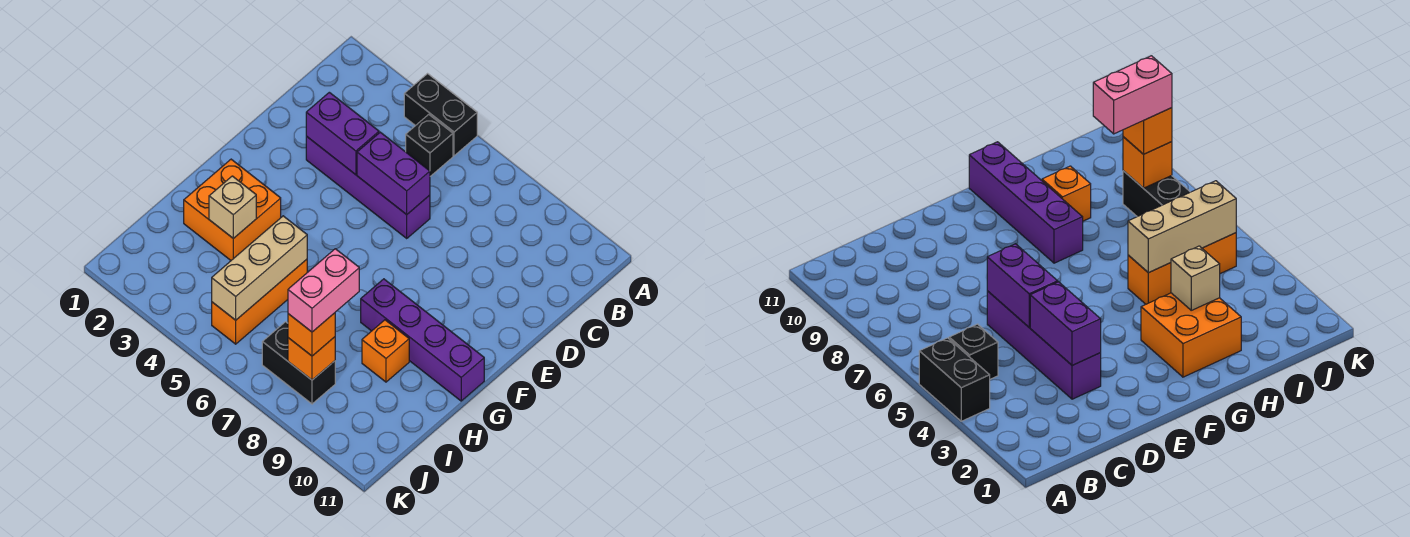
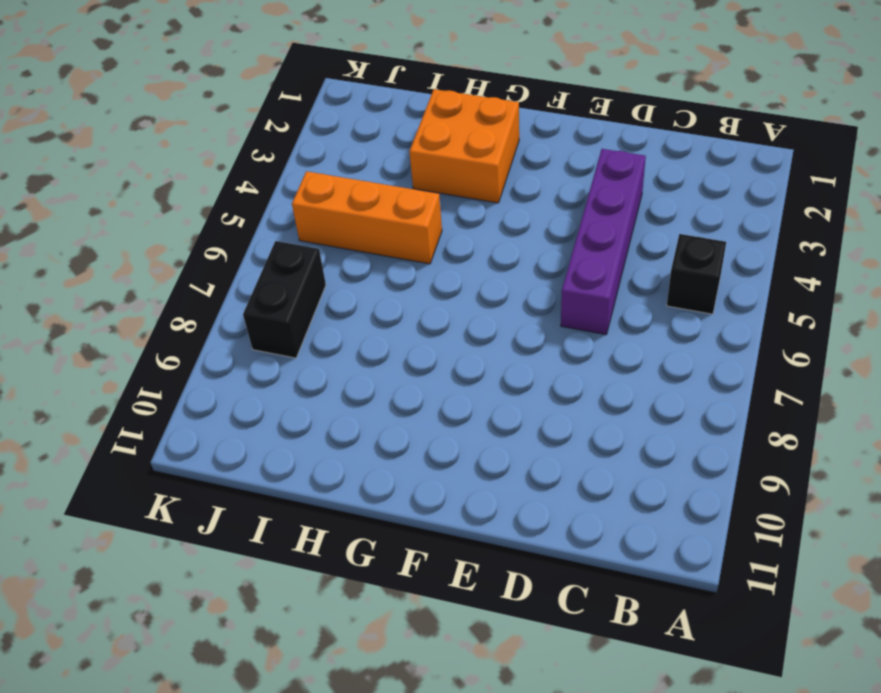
none -> black 1x2 brick [404,74,477,156]
none -> purple 1x4 brick [361,279,484,401]
none -> orange 1x1 brick [362,320,409,382]

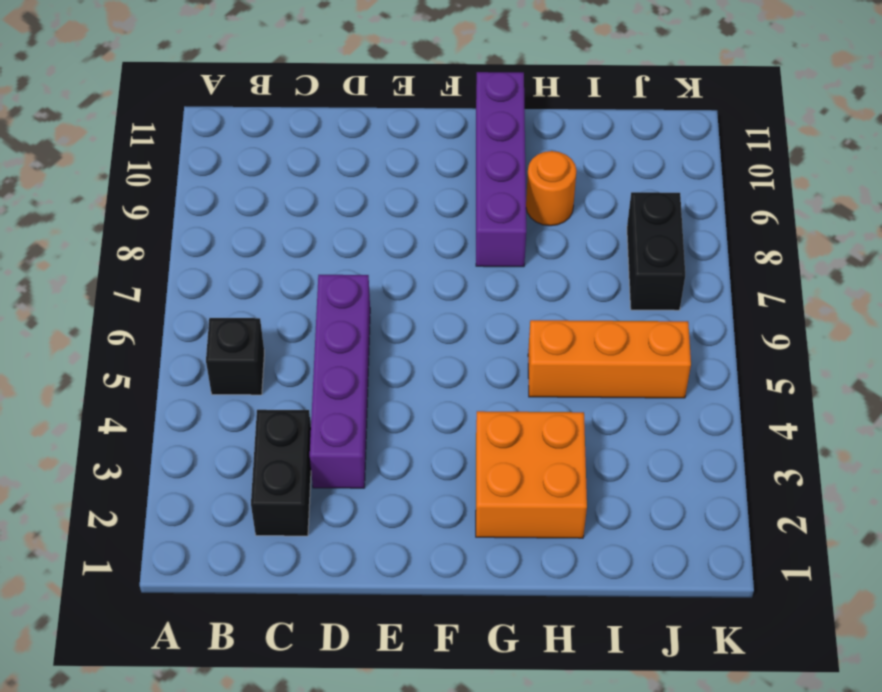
black 1x2 brick [251,410,311,536] -> black 1x2 brick moved to [404,74,477,156]
orange 1x1 round brick [526,151,577,226] -> orange 1x1 brick [362,320,409,382]
none -> purple 1x2 brick [306,92,379,175]
none -> purple 1x2 brick [357,132,430,215]
none -> tan 1x1 brick [209,176,256,239]

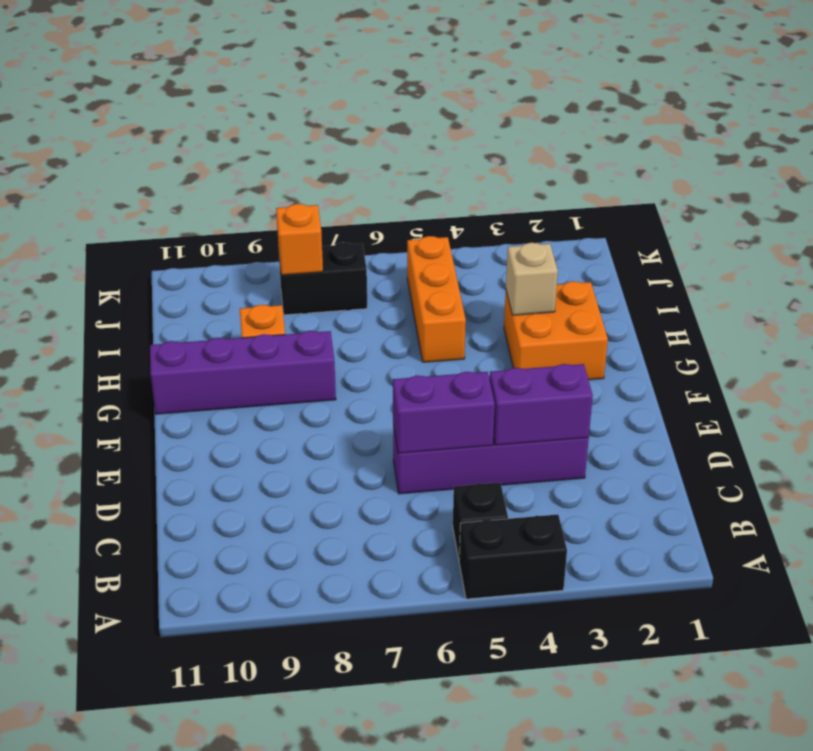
none -> tan 1x3 brick [212,216,307,320]
none -> orange 1x1 brick [288,313,335,356]
none -> pink 1x2 brick [288,249,359,332]

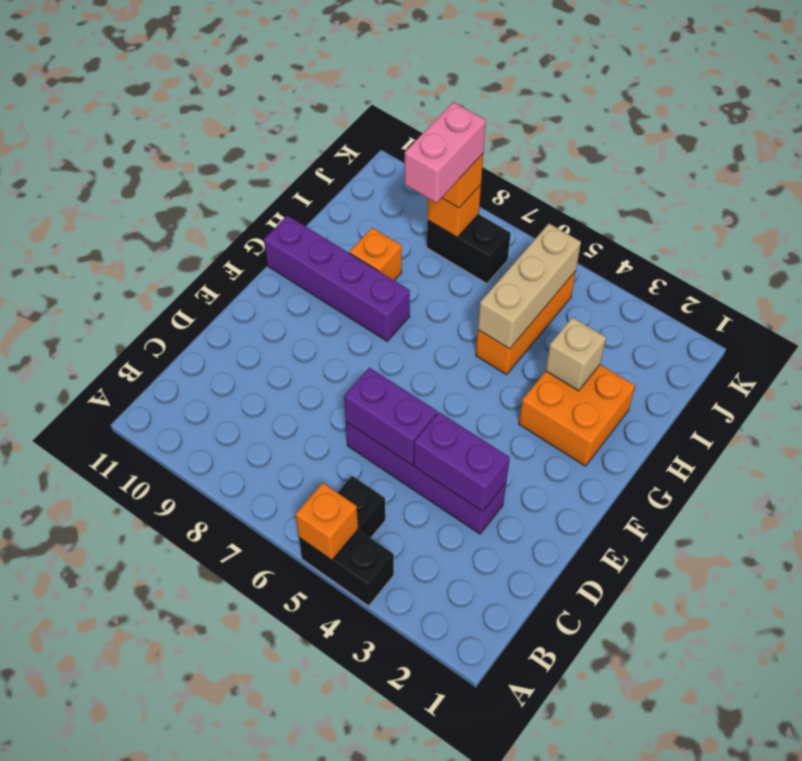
orange 1x1 brick [296,483,358,560] -> none

